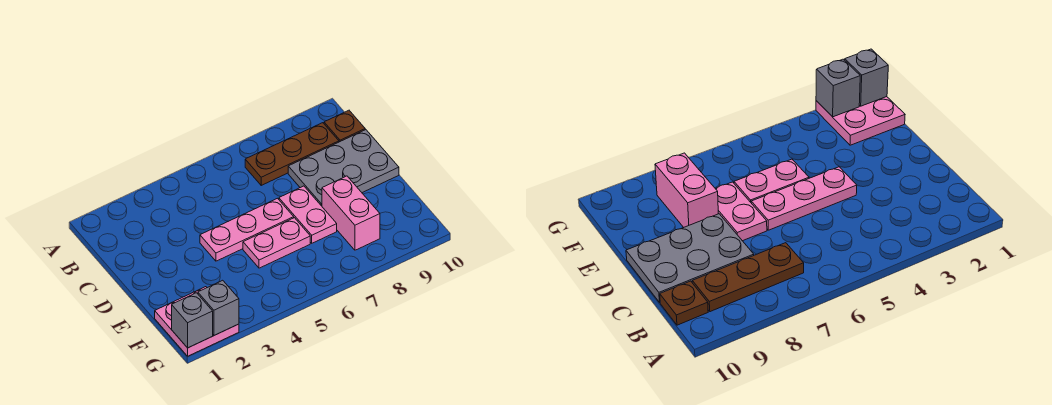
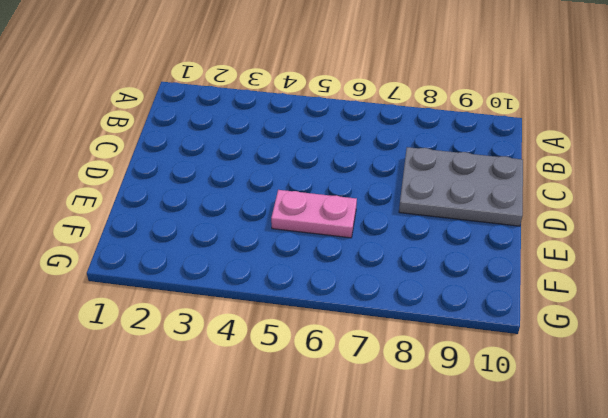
none -> brown 1x3 plate [245,123,339,185]
none -> brown 1x1 plate [324,110,365,142]

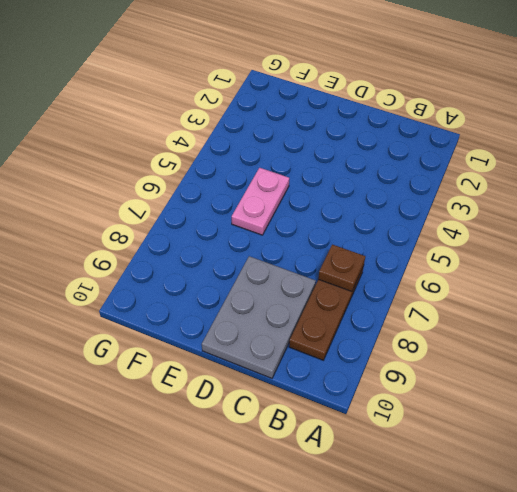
brown 1x1 plate [318,245,365,291] -> brown 1x1 plate moved to [324,110,365,142]
none -> pink 1x3 plate [200,198,294,261]
none -> pink 1x2 plate [279,186,337,243]

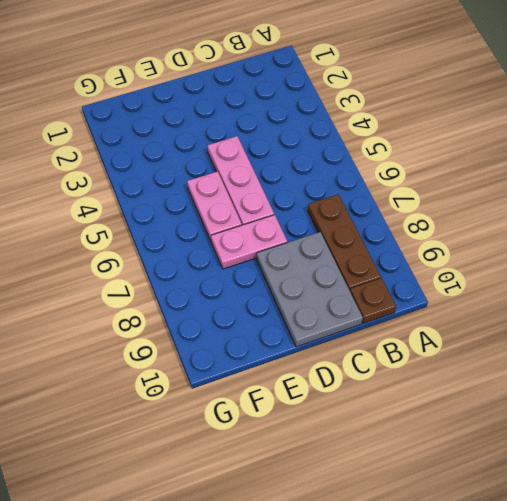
none -> pink 1x2 brick [322,176,380,250]
none -> pink 2x2 plate [155,287,239,356]

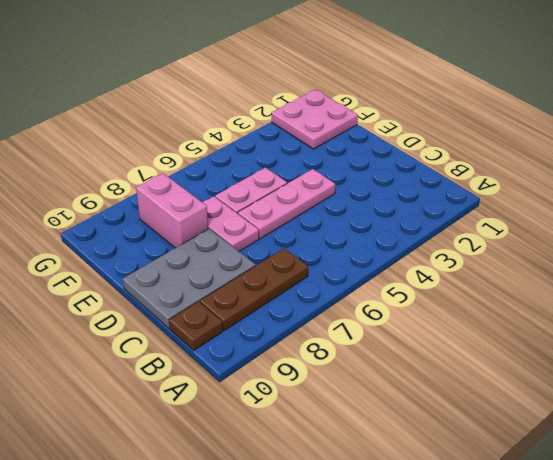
none -> grey 1x1 brick [172,293,213,348]
none -> grey 1x1 brick [198,280,239,335]

